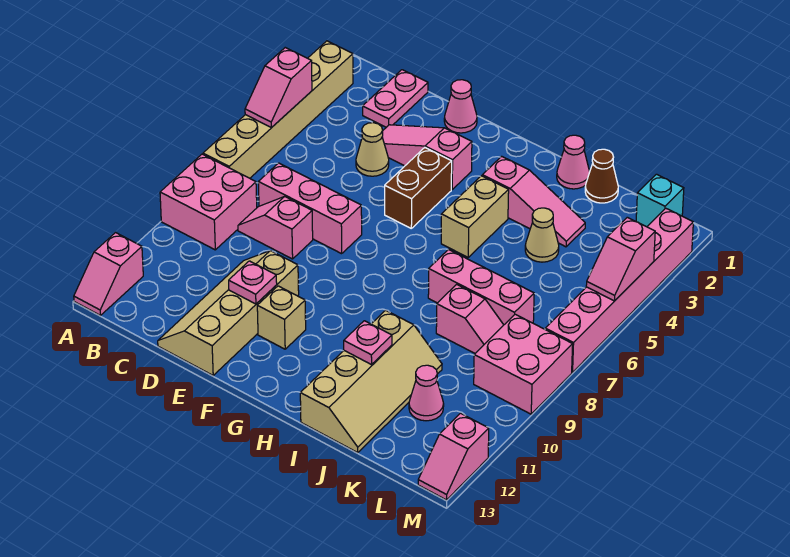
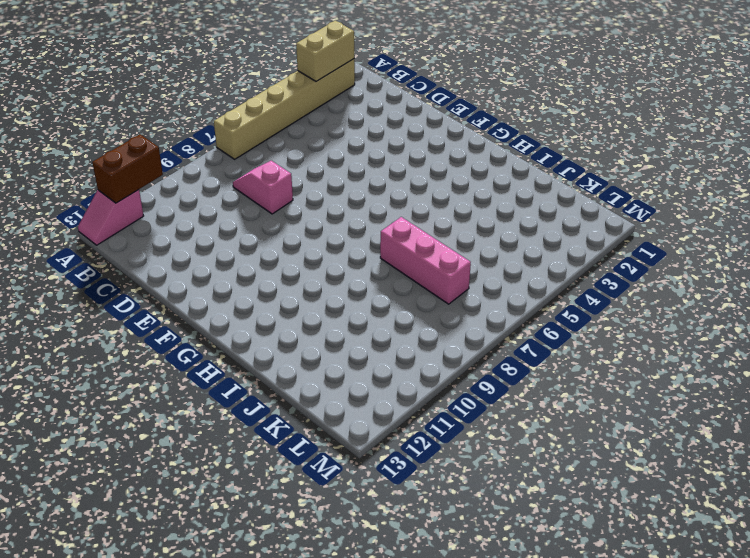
tan 1x2 brick [296,21,354,81] -> tan 1x2 brick moved to [441,176,509,257]
brown 1x2 brick [92,134,163,203] -> brown 1x2 brick moved to [385,148,452,228]
none -> pink 2x2 brick [160,154,257,250]
none -> pink 1x2 plate [363,70,428,127]
none -> pink 1x3 brick [258,163,362,254]

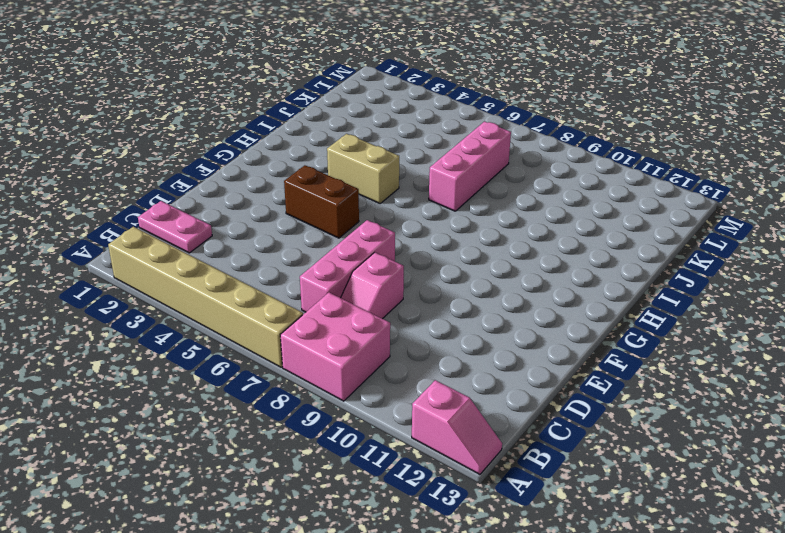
none -> pink 1x3 slope [382,125,472,189]
none -> tan 1x1 cone [356,123,389,176]
none -> tan 2x4 slope [158,251,299,375]

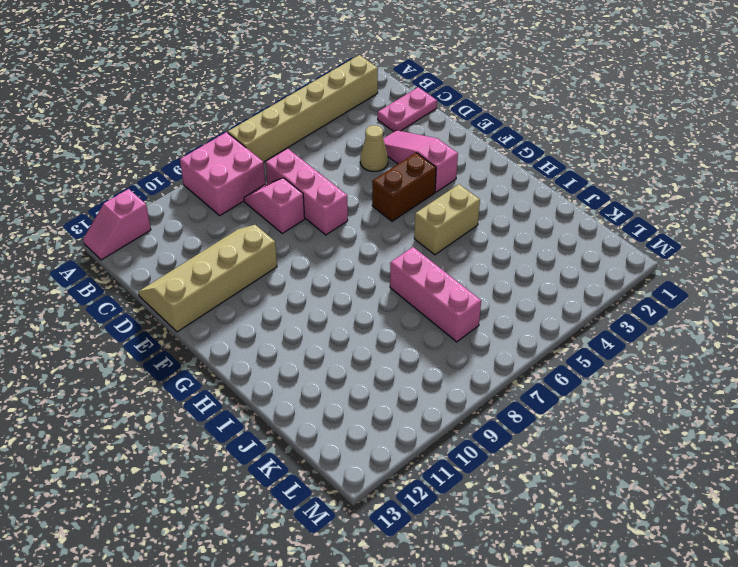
none -> pink 1x1 cone [444,80,477,133]
none -> tan 1x1 brick [257,286,306,349]
none -> pink 1x3 slope [482,156,585,247]

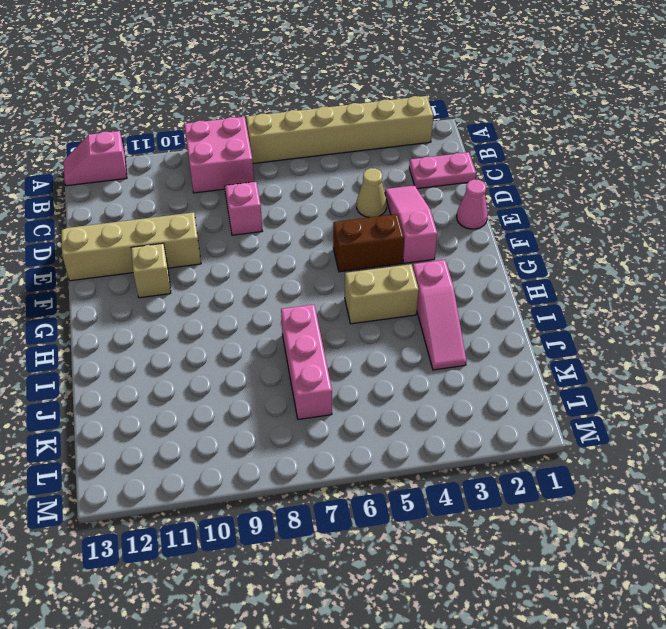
none -> pink 1x3 brick [258,163,362,254]
none -> pink 1x1 cone [557,135,590,189]
none -> tan 2x4 slope [300,310,442,452]

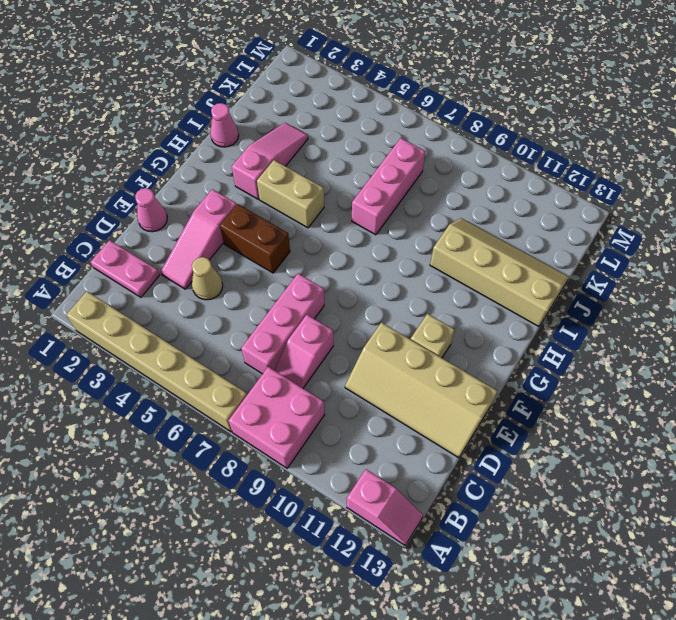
none -> brown 1x1 cone [585,149,618,203]
none -> tan 1x1 cone [525,208,559,262]
none -> pink 1x2 slope [436,284,503,353]

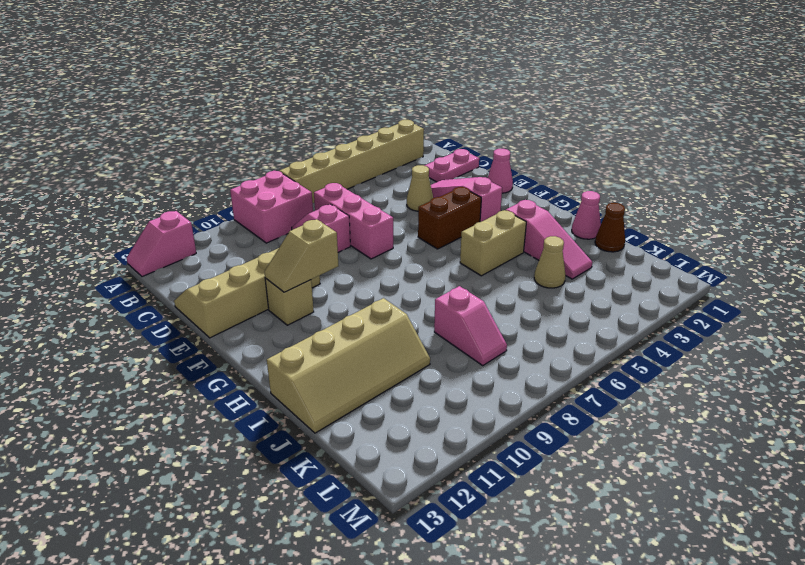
tan 1x2 slope [264,219,338,292] -> none
none -> pink 1x3 brick [428,250,534,325]
none -> pink 1x1 cone [409,365,444,421]
none -> cyan 1x1 brick [636,174,684,227]

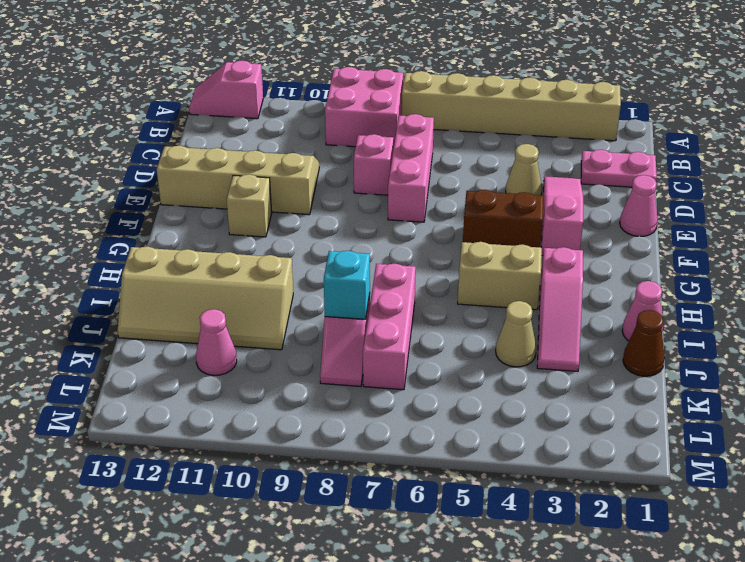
cyan 1x1 brick [324,251,370,319] -> cyan 1x1 brick moved to [636,174,684,227]
none -> pink 2x2 brick [474,314,573,414]
none -> pink 1x6 brick [545,208,693,372]
none -> pink 1x2 slope [418,413,489,500]

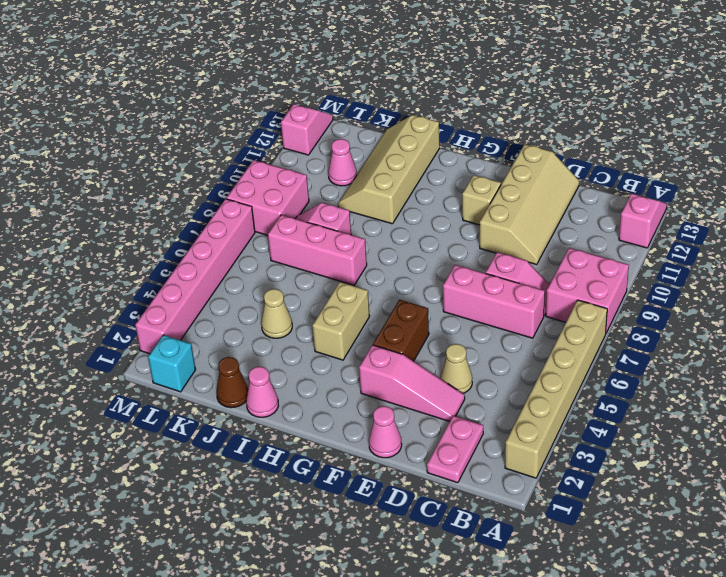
none -> pink 1x3 slope [482,156,585,247]
none -> pink 1x2 slope [245,48,312,128]
none -> pink 1x1 plate [229,261,277,304]

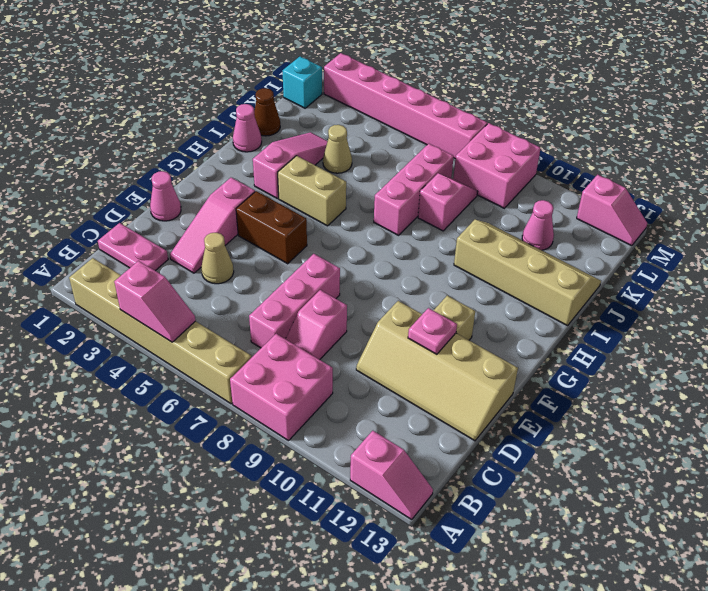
none -> pink 1x1 plate [344,321,392,365]
none -> pink 1x2 slope [586,217,655,301]

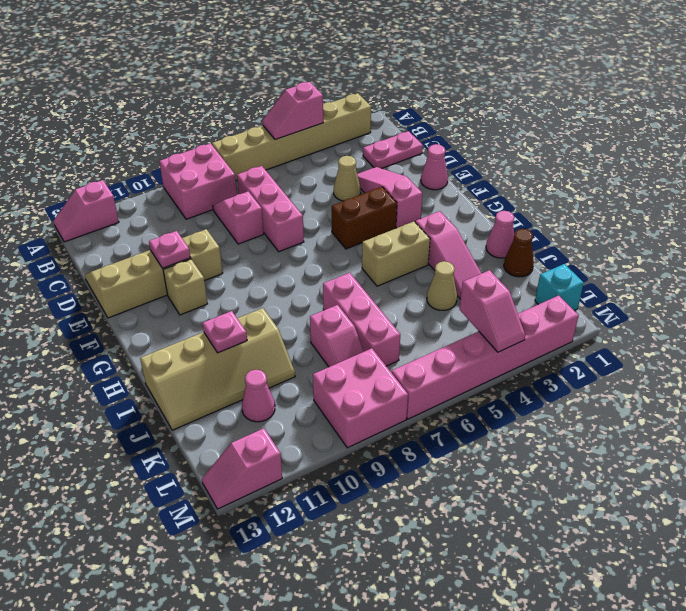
pink 1x2 slope [460,270,525,352] -> pink 1x2 slope turned to [586,217,655,301]

